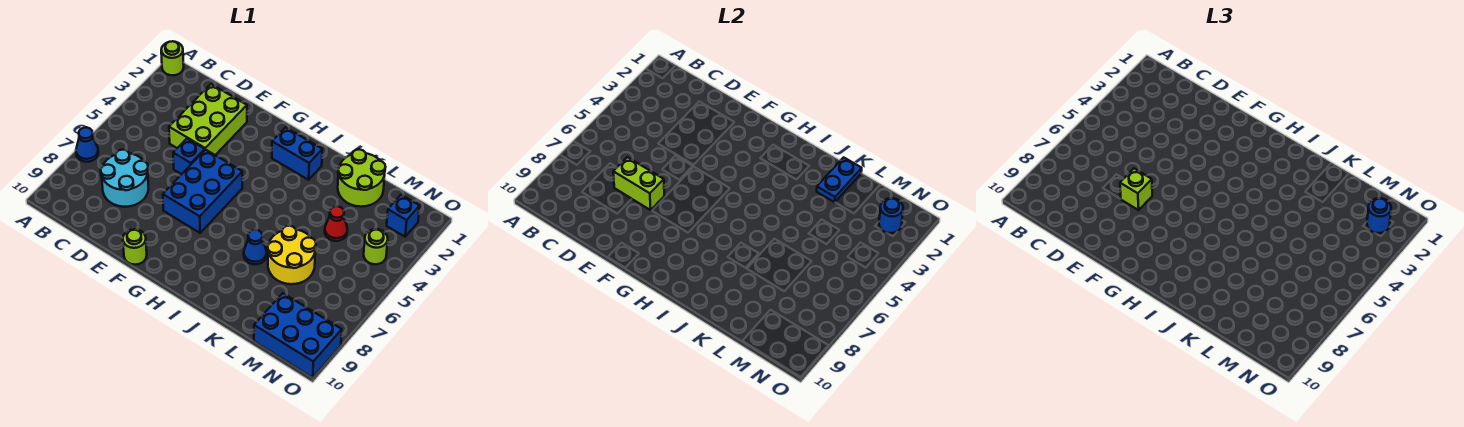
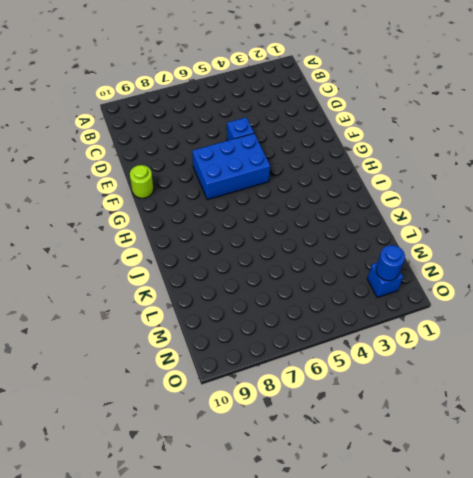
none -> lime 1x1 round brick [161,41,184,75]
none -> blue 1x1 cone [76,127,98,162]
none -> cyan 2x2 round brick [101,150,149,207]

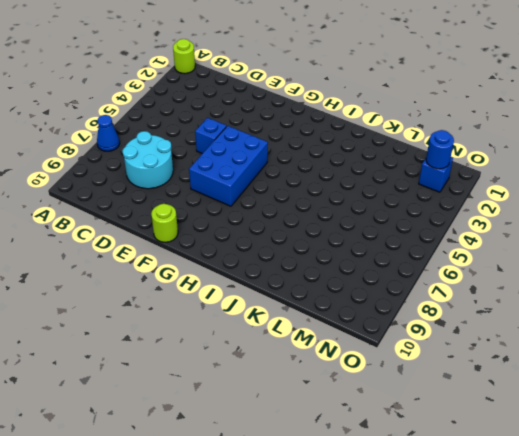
none -> lime 2x3 brick [169,84,247,155]
none -> blue 1x2 brick [272,127,322,180]
none -> blue 1x1 cone [244,230,267,264]

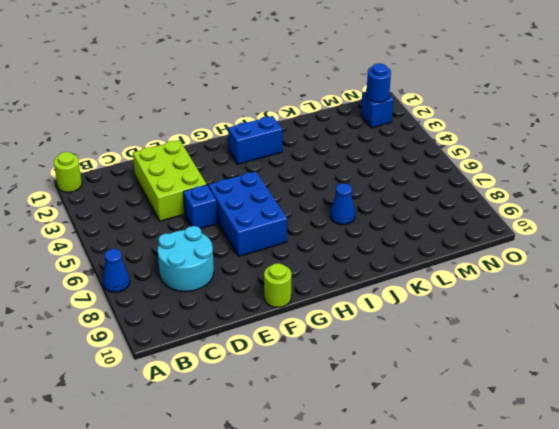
none -> lime 2x2 round brick [338,149,385,207]
none -> yellow 2x2 round brick [268,226,316,284]
none -> red 1x1 cone [325,206,347,241]

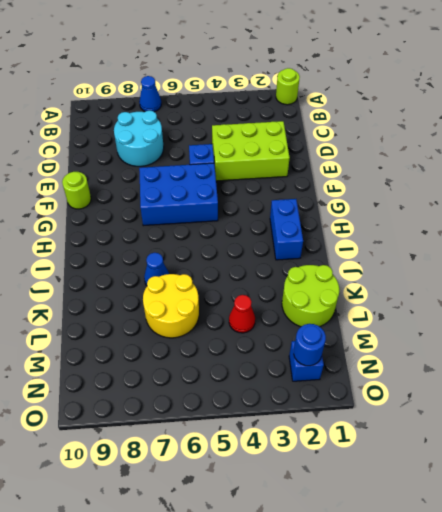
none -> blue 2x3 brick [254,293,342,377]
none -> lime 1x1 round brick [364,229,388,264]
none -> lime 1x2 brick [613,157,664,210]

